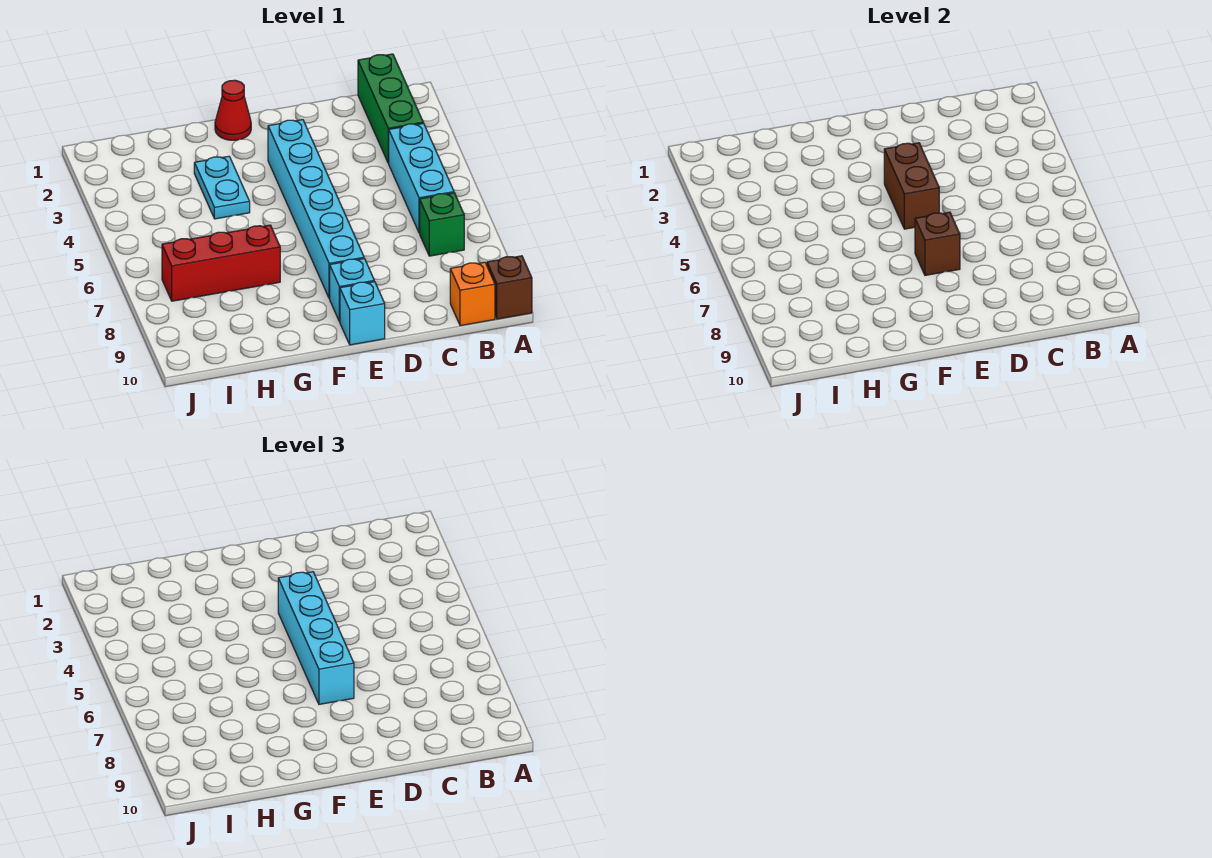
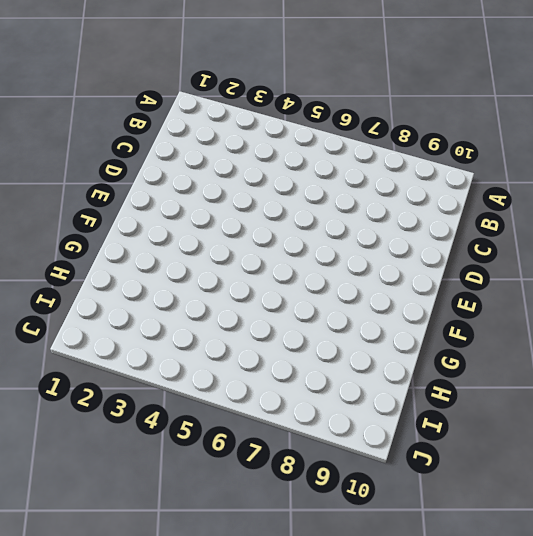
none -> brown 1x1 brick [487,256,532,319]
none -> green 1x3 brick [358,54,423,163]
none -> cyan 1x3 brick [388,123,454,233]

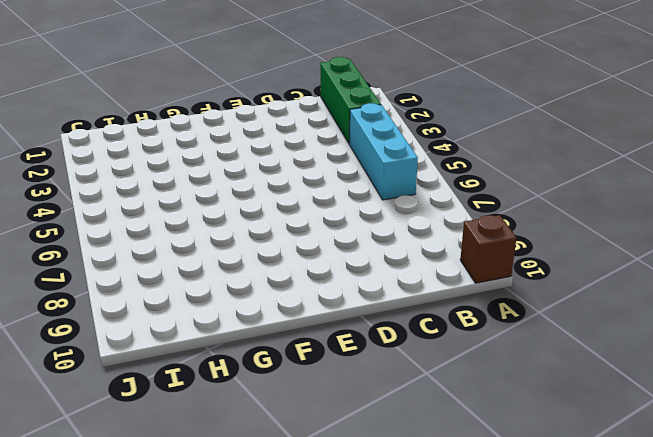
none -> green 1x1 brick [420,193,464,256]
none -> orange 1x1 brick [450,262,495,326]
none -> cyan 1x6 brick [268,120,364,299]

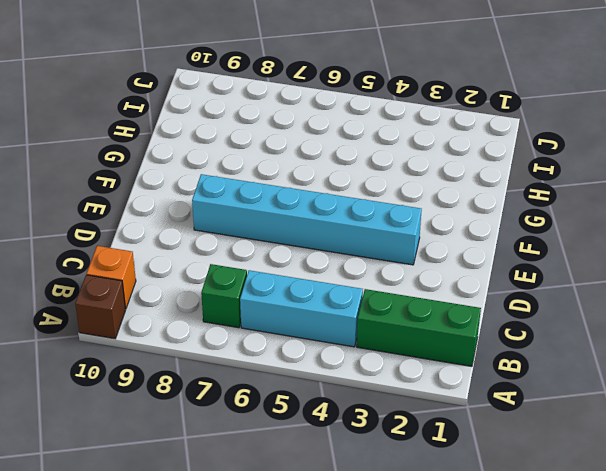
none -> cyan 1x1 brick [330,259,374,322]
none -> cyan 1x1 brick [340,282,385,345]
none -> red 1x1 cone [215,80,251,140]

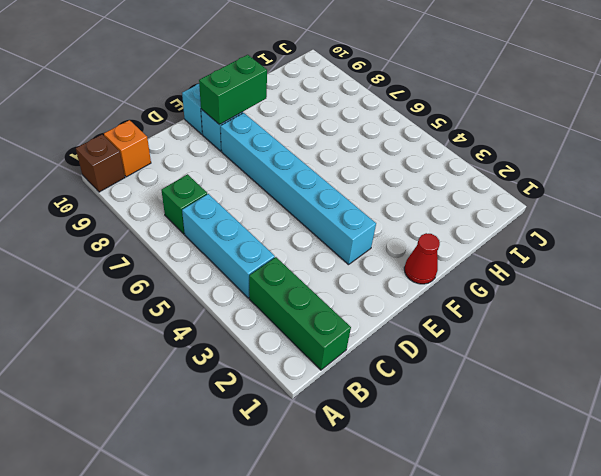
green 1x2 brick [199,55,267,125] -> none
none -> cyan 1x2 plate [194,156,250,219]
none -> red 1x3 brick [162,225,280,301]
none -> brown 1x2 brick [884,143,939,229]

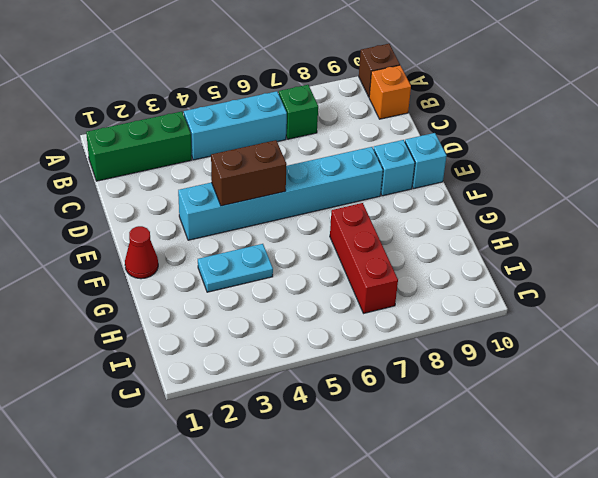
none -> brown 1x1 brick [915,212,960,275]
none -> cyan 1x4 brick [278,572,354,704]

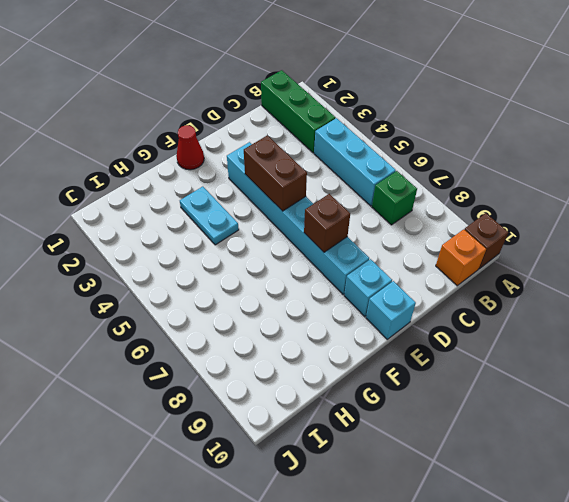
none -> red 1x3 brick [162,225,280,301]
none -> cyan 1x4 brick [278,572,354,704]

